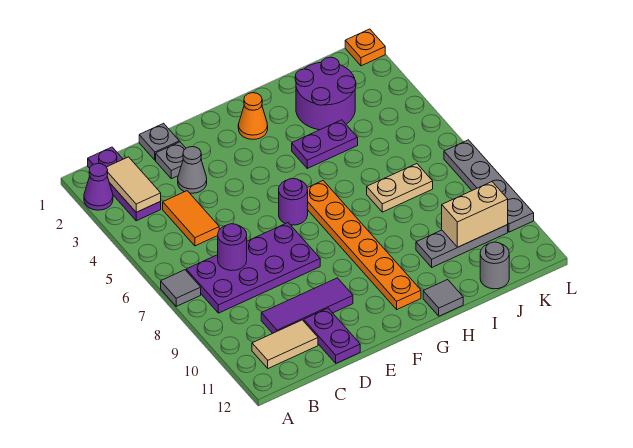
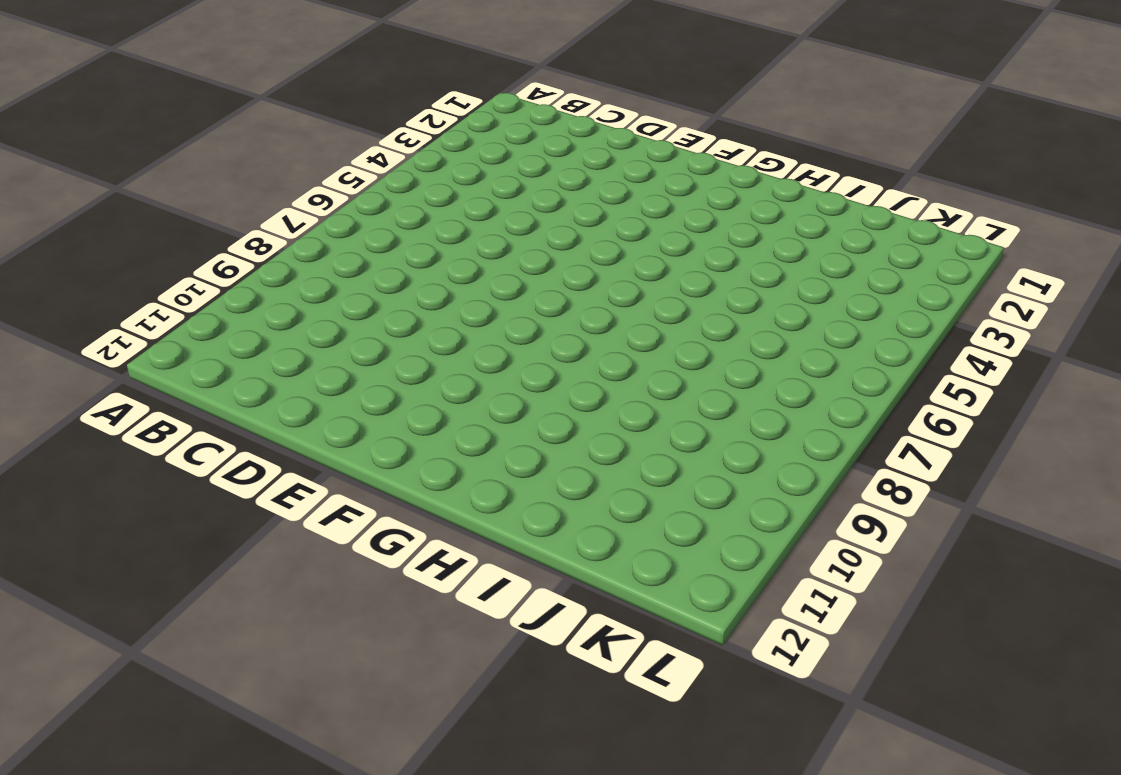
none -> purple 1x1 cone [84,164,113,210]
none -> grey 1x1 tile [161,270,201,306]
none -> purple 1x3 plate [88,147,161,221]

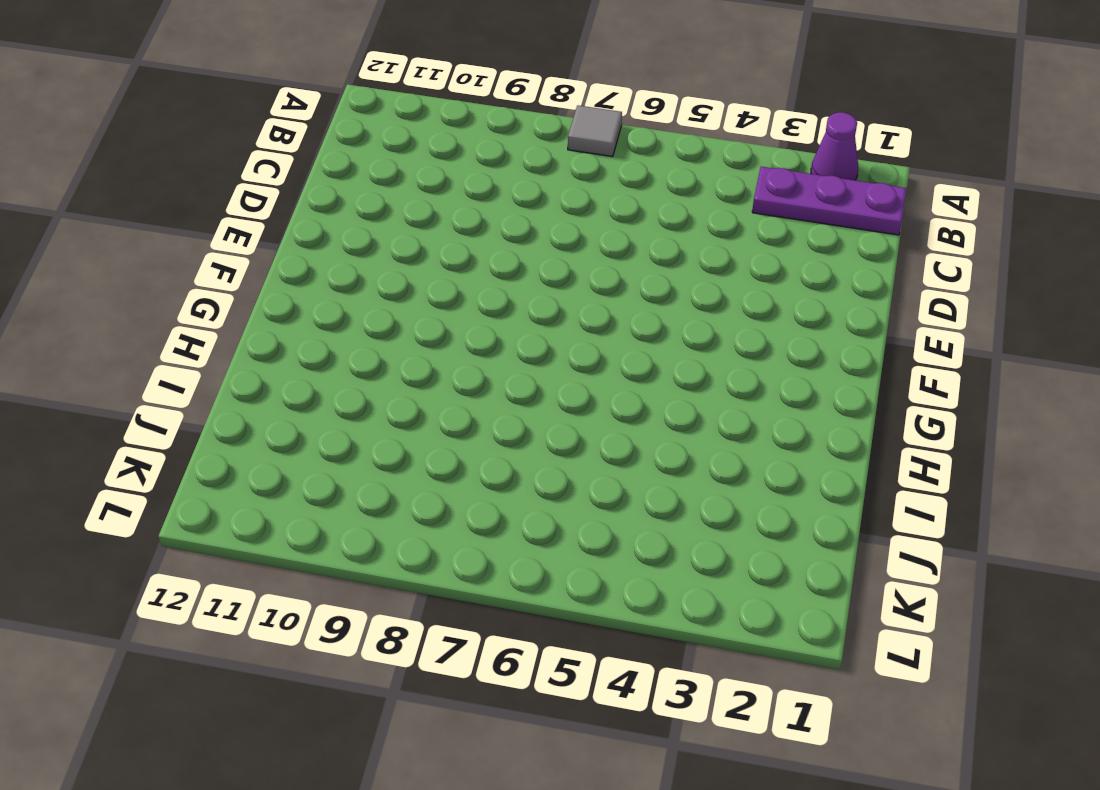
none -> purple 2x4 plate [186,223,320,313]
none -> tan 1x2 tile [252,320,318,368]
none -> orange 1x2 tile [163,191,219,246]

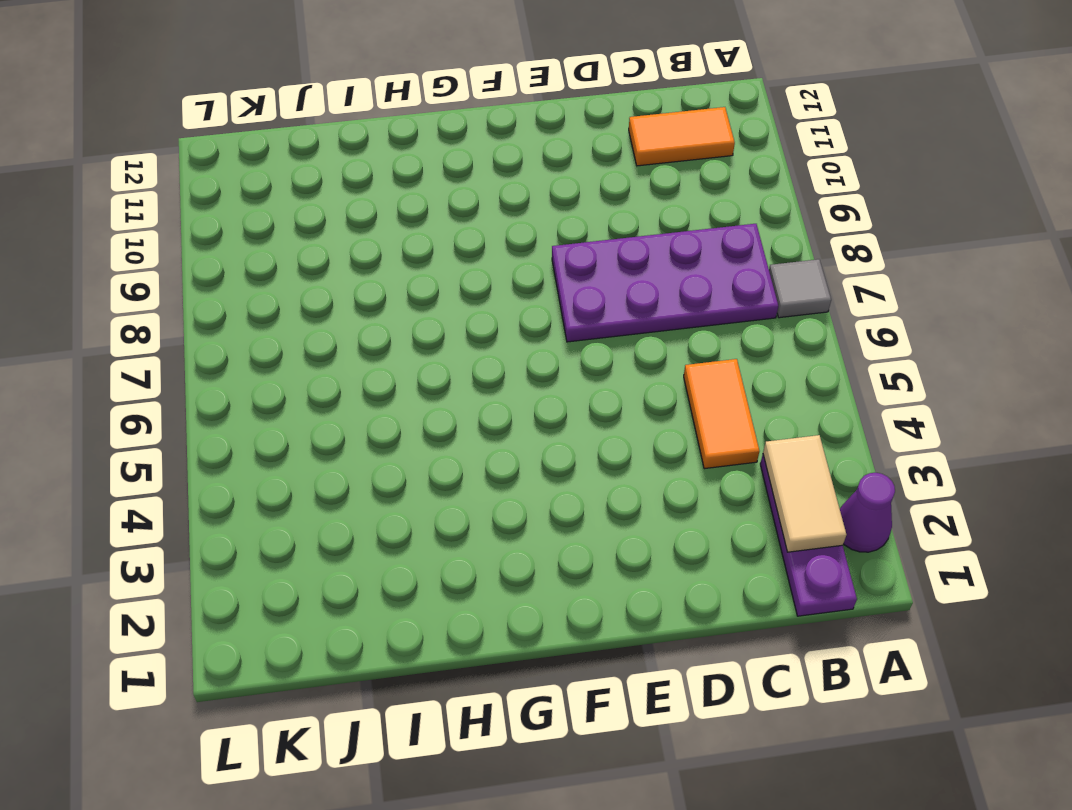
orange 1x2 tile [629,107,735,166] -> tan 1x2 tile [252,320,318,368]
none -> purple 1x3 tile [261,278,353,333]
none -> grey 1x1 plate [139,123,179,160]
none -> grey 1x1 plate [156,142,186,179]

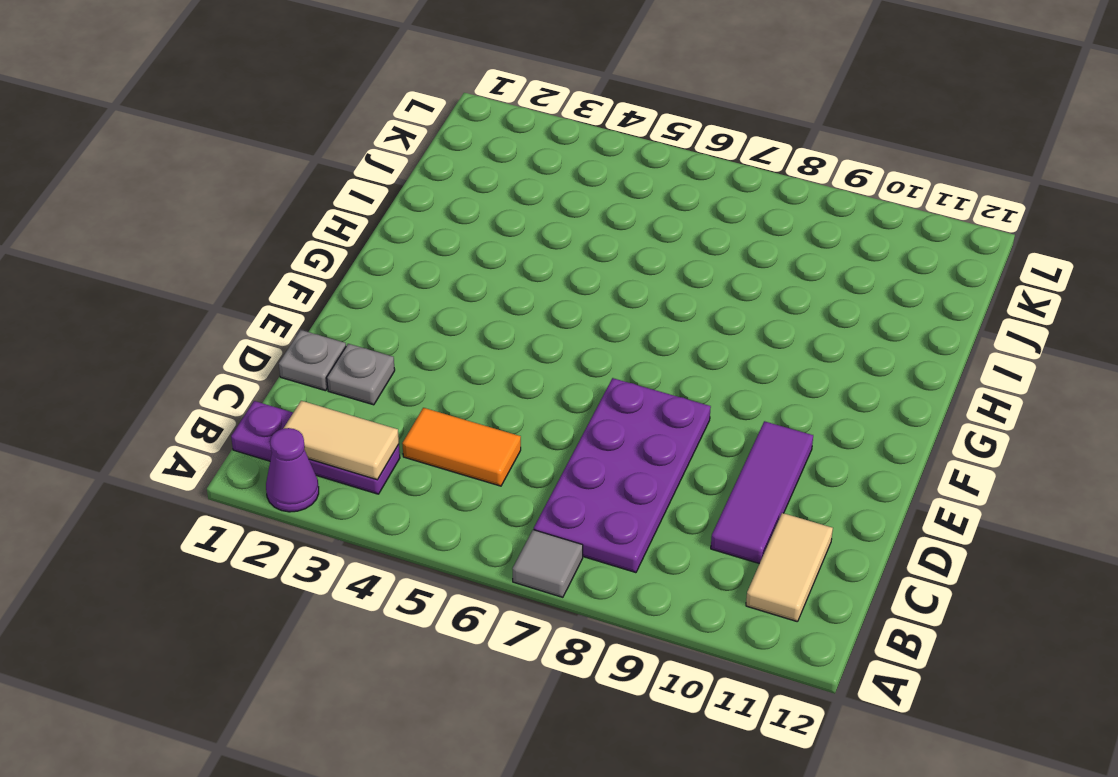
none -> grey 1x1 cone [178,147,207,193]
none -> purple 1x2 plate [304,308,360,363]
none -> purple 1x1 round brick [279,178,308,225]

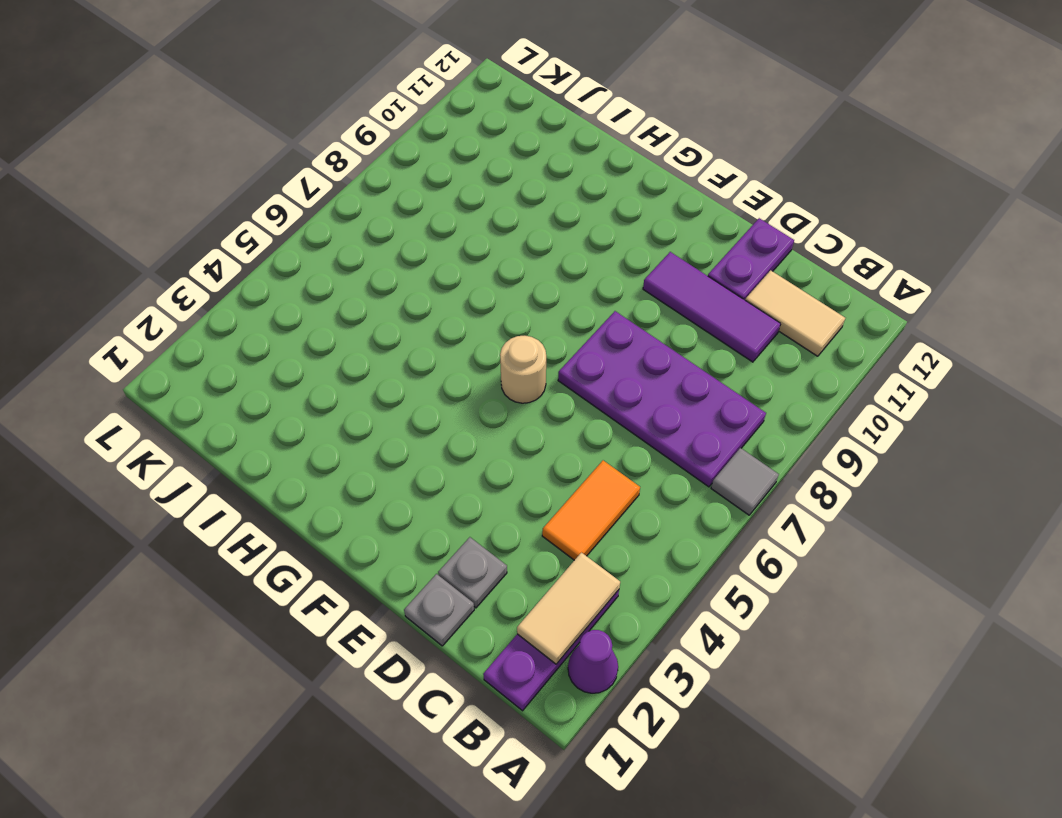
tan 1x1 round brick [500,336,546,403] -> purple 1x1 round brick [279,178,308,225]
none -> grey 1x1 cone [178,147,207,193]
none -> orange 1x1 cone [238,93,268,139]
none -> orange 1x6 plate [307,181,421,309]

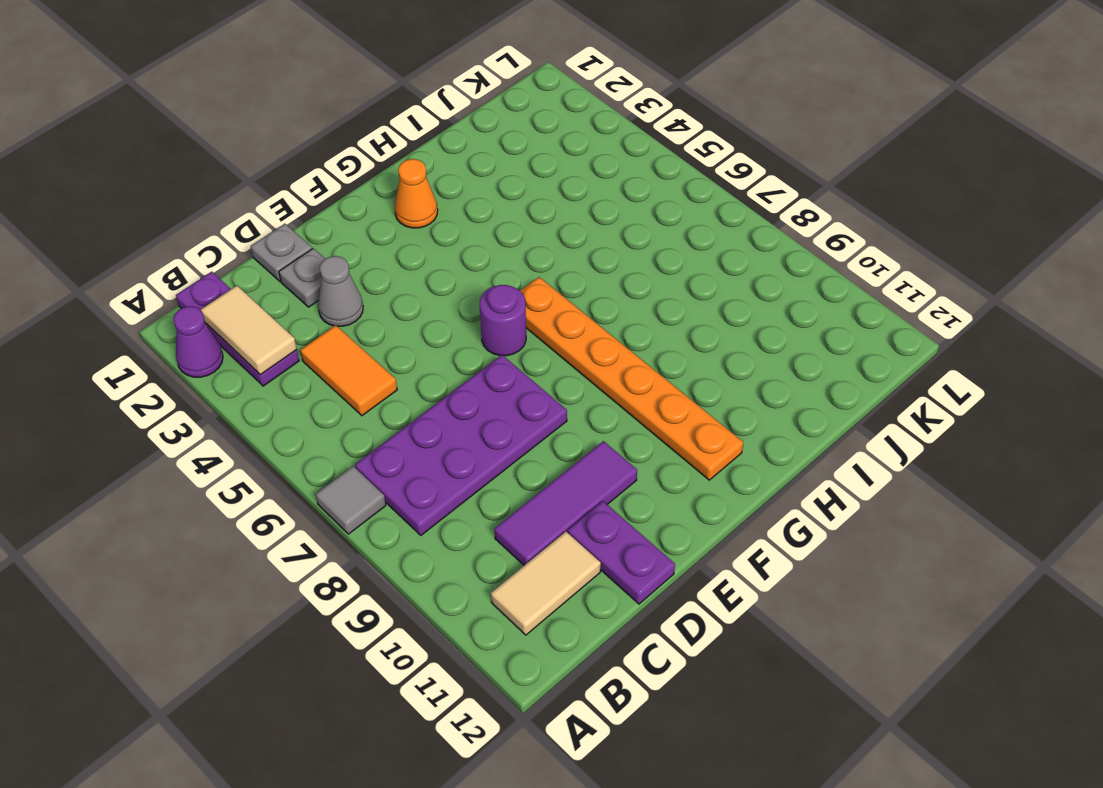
none -> purple 1x2 plate [292,120,358,168]
none -> grey 1x1 tile [423,280,463,316]
none -> purple 2x2 round brick [295,57,356,130]

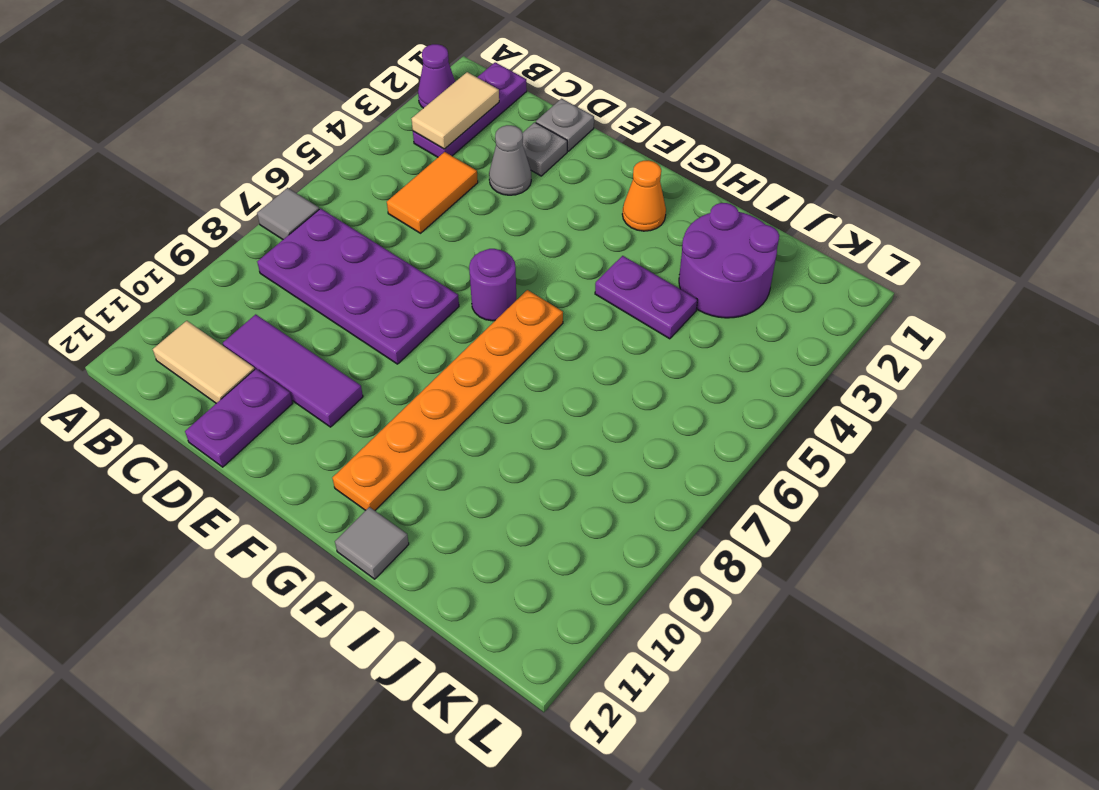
none -> tan 1x2 plate [367,164,433,212]
none -> grey 1x3 plate [416,225,508,267]
none -> grey 1x1 round brick [480,242,509,289]

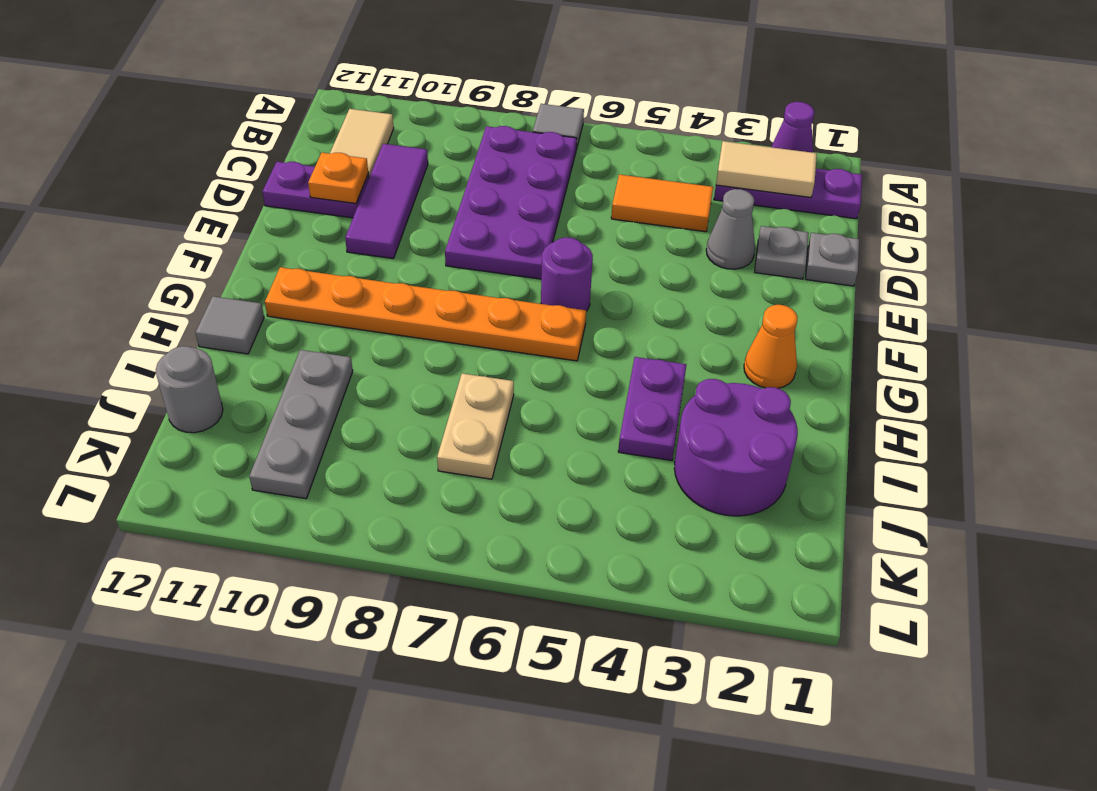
orange 1x1 plate [308,153,368,203] -> orange 1x1 plate moved to [345,29,385,66]
none -> grey 1x4 plate [444,140,534,232]
none -> purple 1x1 round brick [218,224,247,271]
none -> tan 1x2 brick [442,182,508,247]

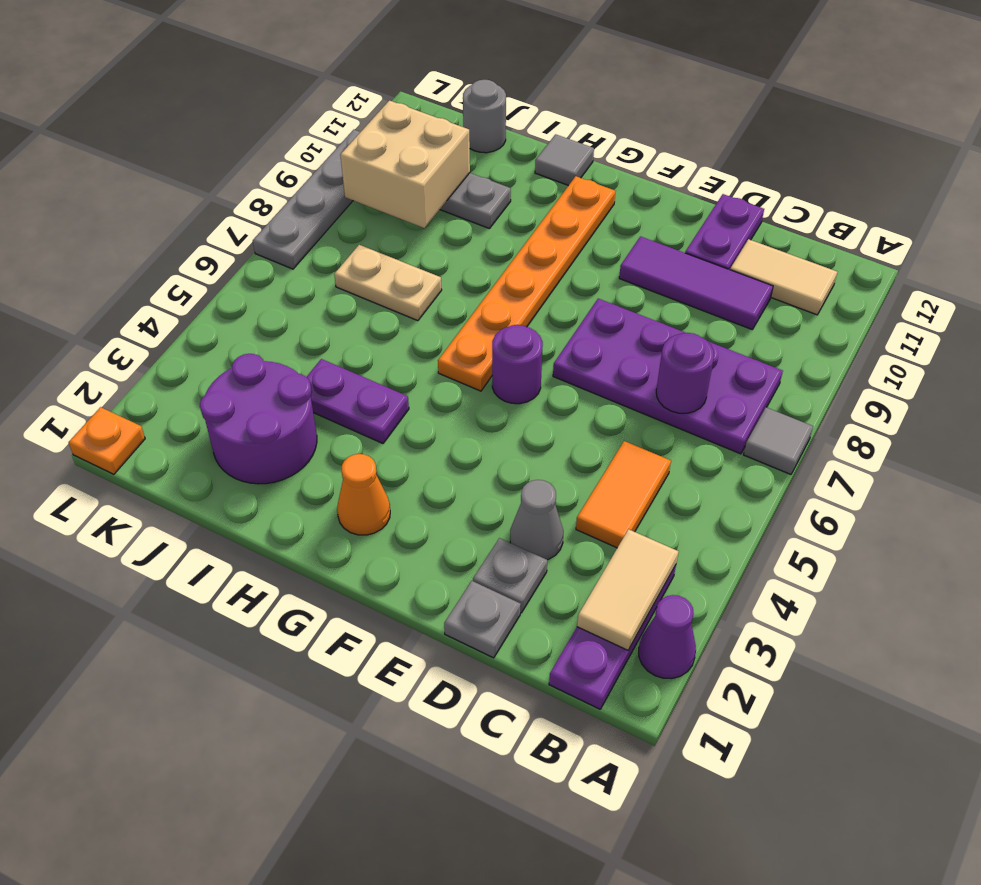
tan 2x2 brick [340,101,470,228] -> tan 1x2 brick [442,182,508,247]

